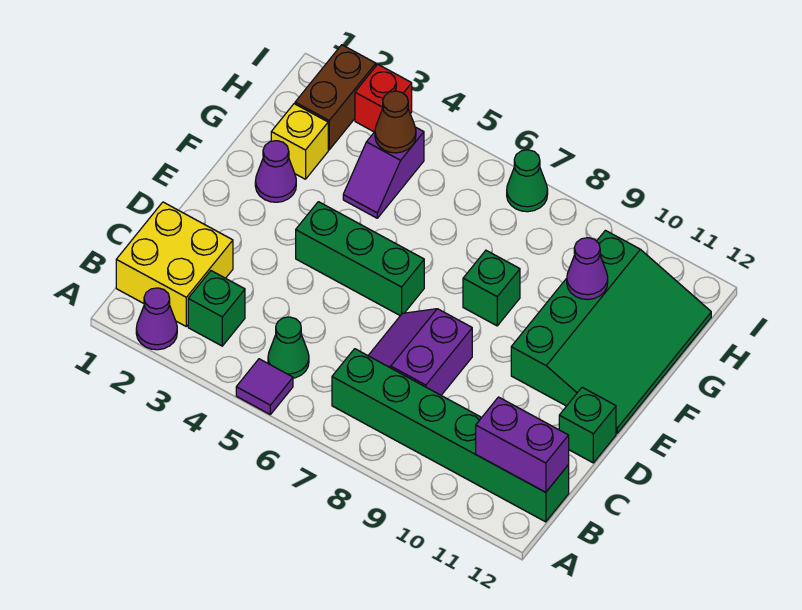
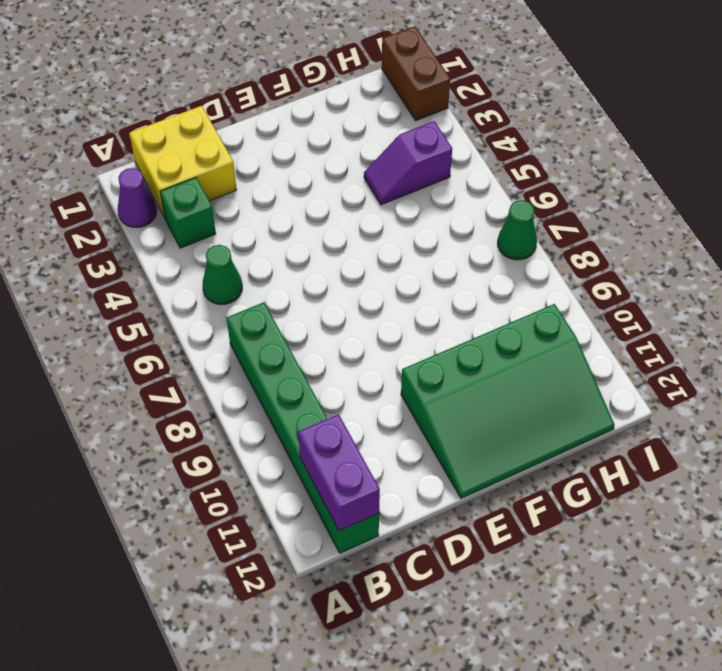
brown 1x2 brick [382,26,450,121] -> brown 1x2 brick turned to [295,45,376,150]
none -> purple 1x1 tile [236,359,293,414]
none -> purple 2x2 slope [368,309,472,395]
none -> green 1x1 brick [559,387,616,463]

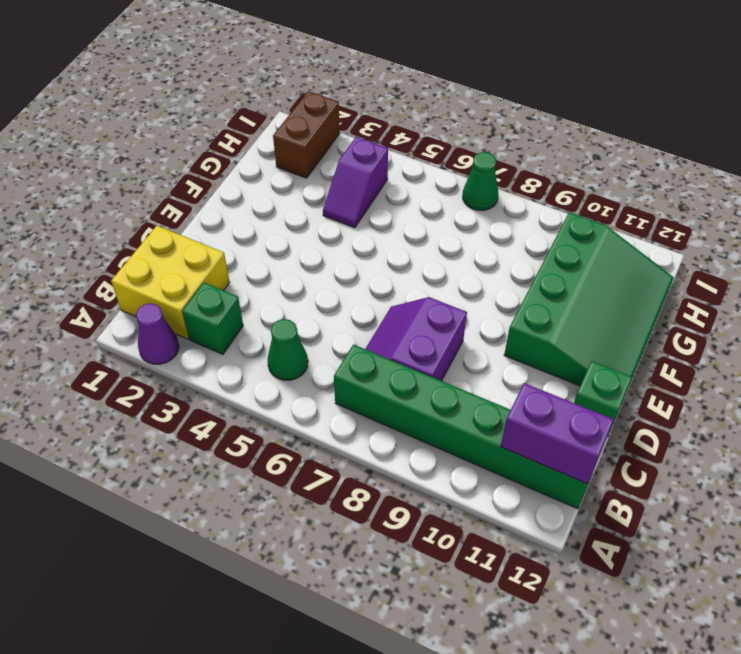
none -> purple 1x1 tile [236,359,293,414]
none -> green 1x3 brick [296,202,424,316]
none -> purple 1x1 cone [255,141,296,202]

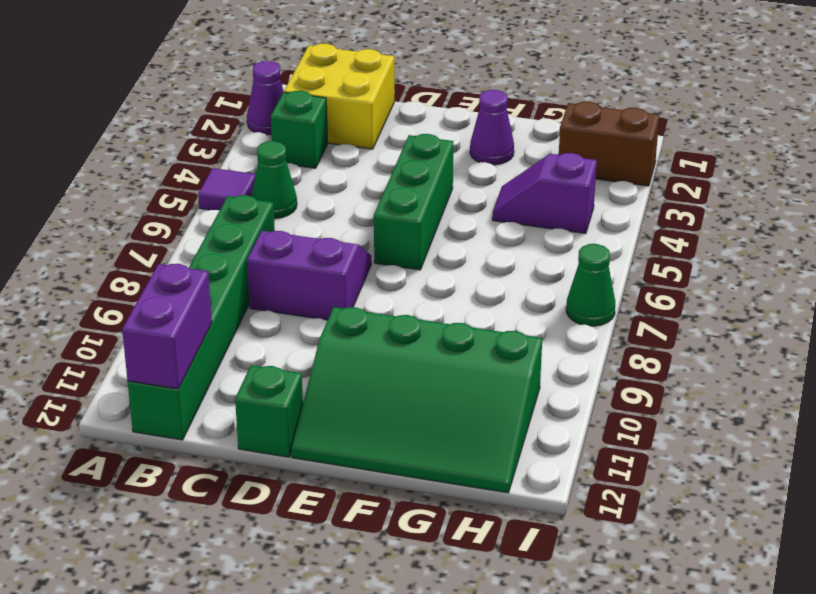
none -> green 1x1 brick [463,251,520,326]
none -> yellow 1x1 brick [271,104,328,179]
none -> red 1x1 brick [355,64,412,132]

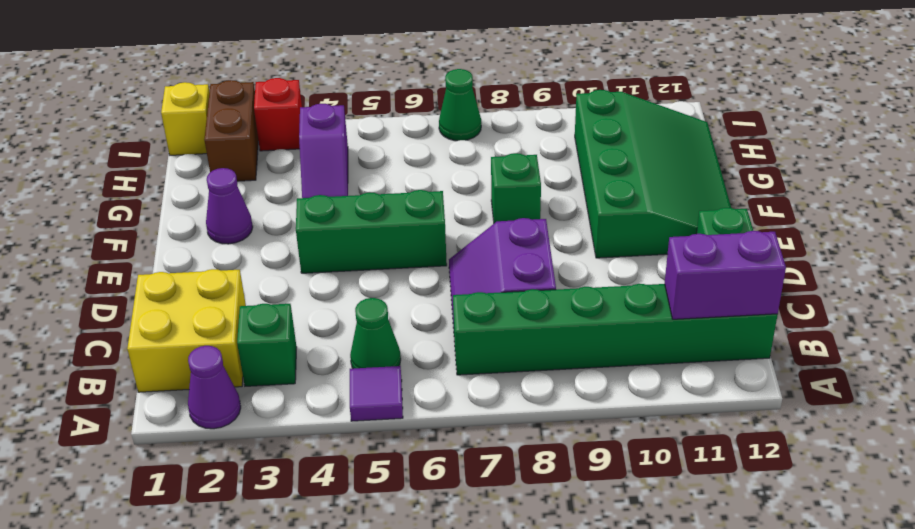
yellow 1x1 brick [161,82,209,155] -> yellow 1x1 brick moved to [271,104,328,179]
none -> purple 1x1 cone [567,238,608,300]
none -> brown 1x1 cone [375,91,416,153]

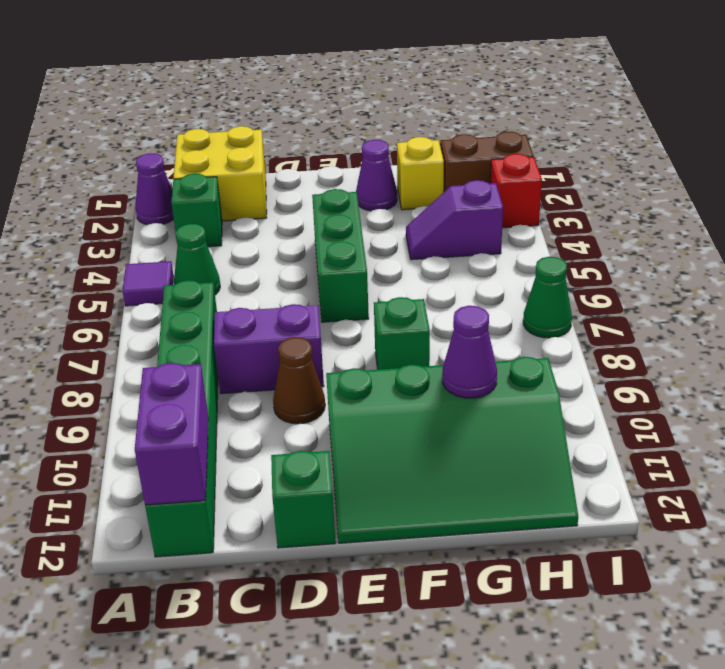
brown 1x1 cone [273,337,325,424] -> brown 1x1 cone moved to [375,91,416,153]

